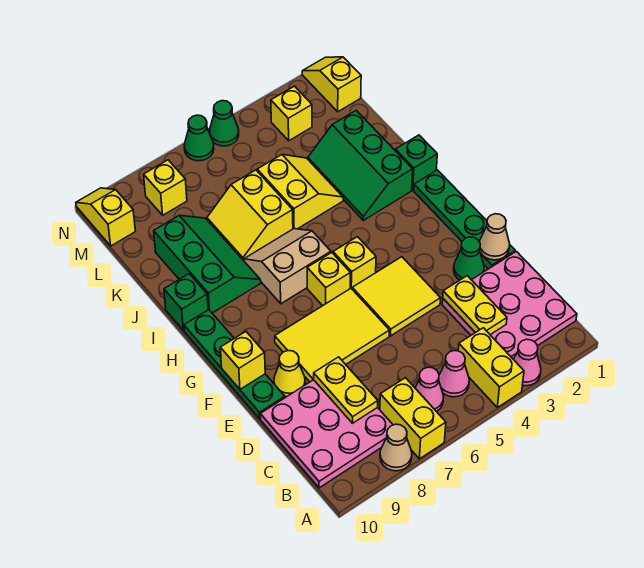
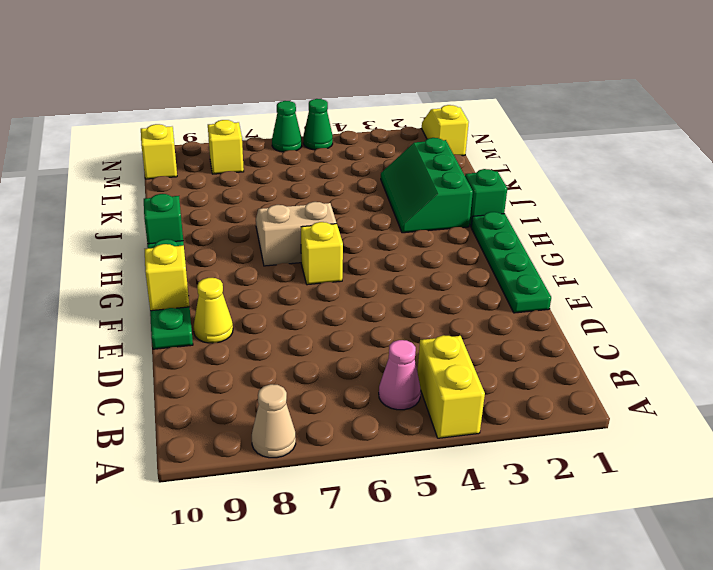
none -> pink 1x1 cone [513,339,541,386]
none -> yellow 1x2 brick [380,378,446,459]
none -> pink 3x3 plate [442,252,577,359]
none -> pink 1x1 cone [415,367,444,412]

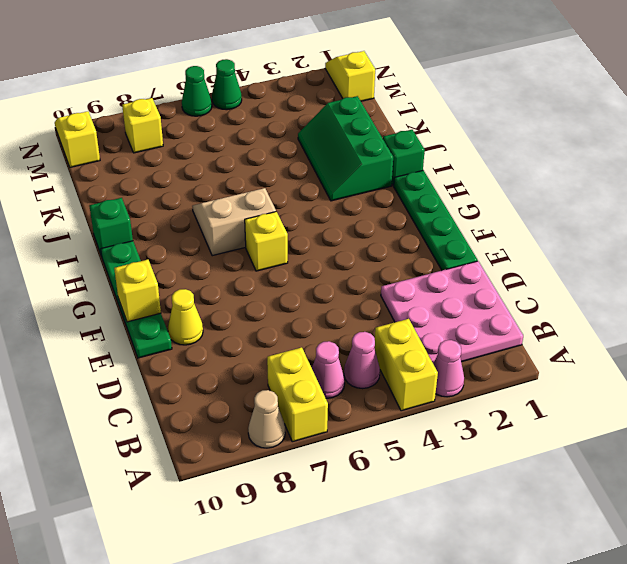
none -> pink 3x3 plate [260,380,393,488]
none -> green 1x1 cone [454,237,484,280]
none -> yellow 2x2 tile [352,257,440,336]
none -> yellow 2x3 tile [275,288,390,382]

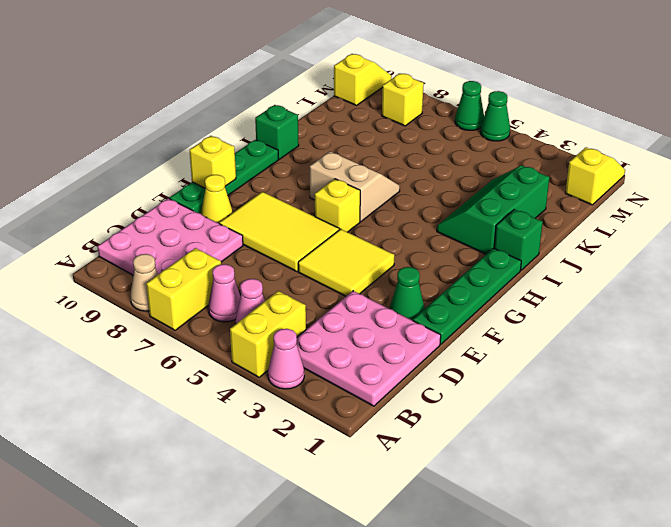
none -> yellow 1x1 brick [333,237,376,289]
none -> green 2x3 slope [154,215,261,313]
none -> yellow 2x2 slope [257,154,343,229]
none -> yellow 2x2 slope [207,170,293,261]

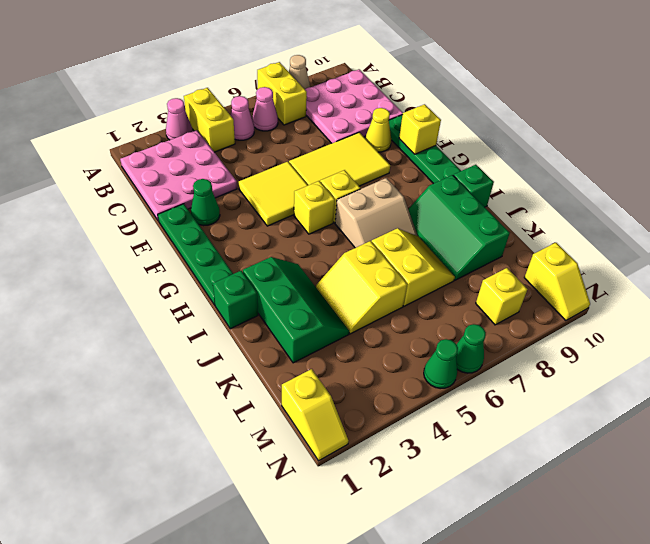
none -> yellow 1x1 brick [271,86,312,141]
none -> yellow 1x2 plate [443,276,507,335]
none -> yellow 1x2 plate [314,357,378,423]
none -> tan 1x1 cone [480,214,510,260]

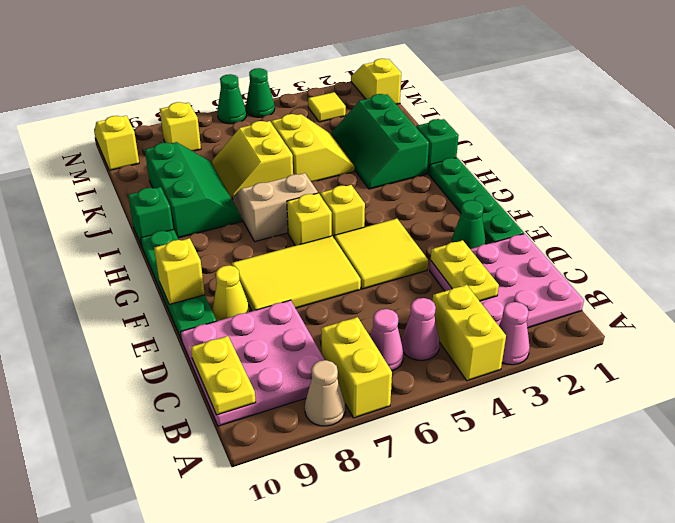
yellow 1x2 plate [191,336,256,415] -> yellow 1x2 plate moved to [314,357,378,423]
yellow 1x1 tile [308,92,346,122] -> yellow 1x1 brick [271,86,312,141]
none -> tan 1x1 cone [480,214,510,260]

